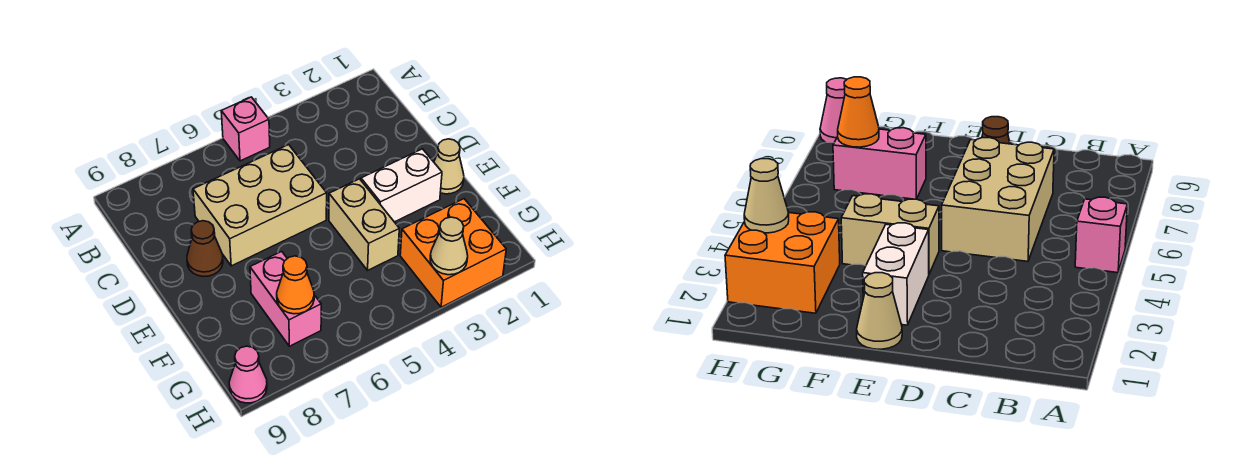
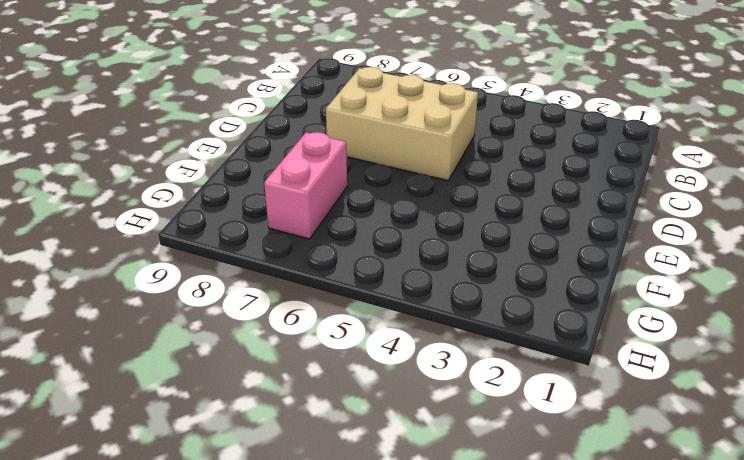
none -> pink 1x1 brick [221,97,270,161]
none -> brown 1x1 cone [187,221,223,277]

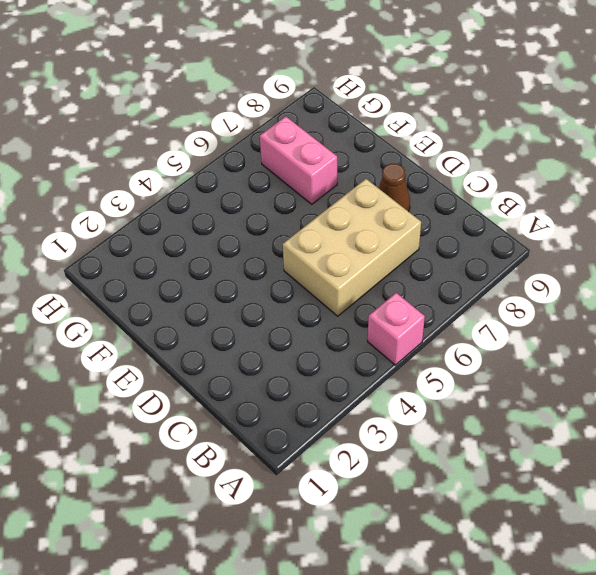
none -> tan 1x1 cone [434,139,464,194]
none -> white 1x2 brick [361,149,442,222]

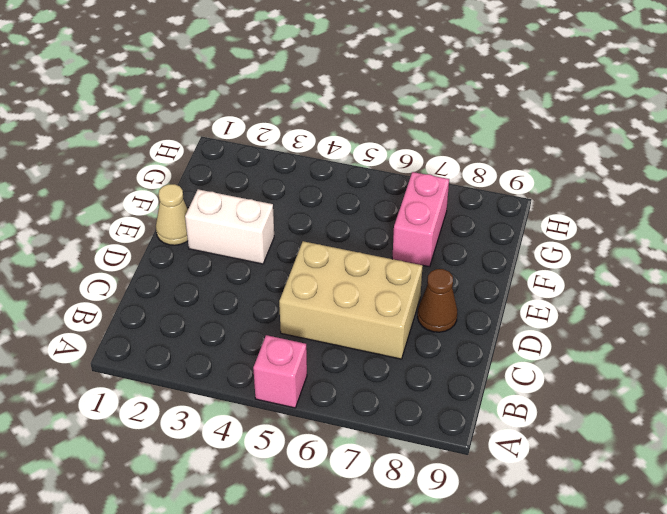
none -> tan 1x2 brick [329,179,399,270]
none -> orange 2x2 brick [400,199,506,307]

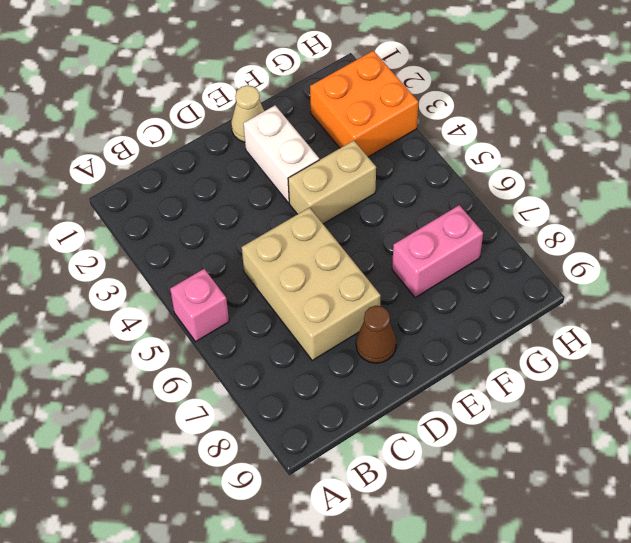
none -> pink 1x1 cone [229,346,267,403]
none -> orange 1x1 cone [277,256,314,314]

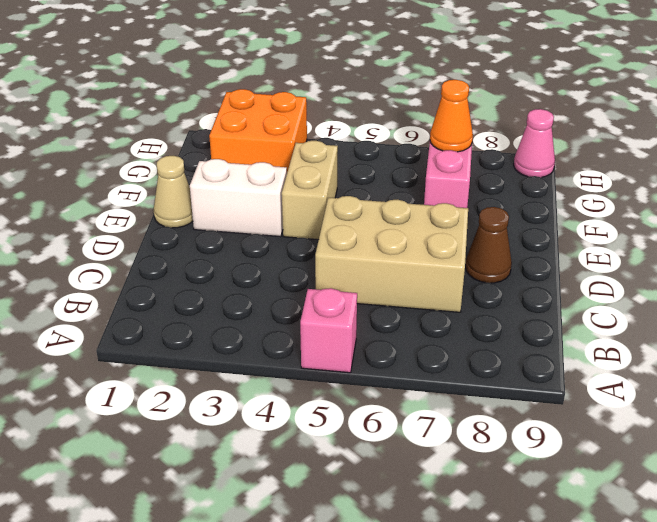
none -> tan 1x1 cone [430,217,468,275]

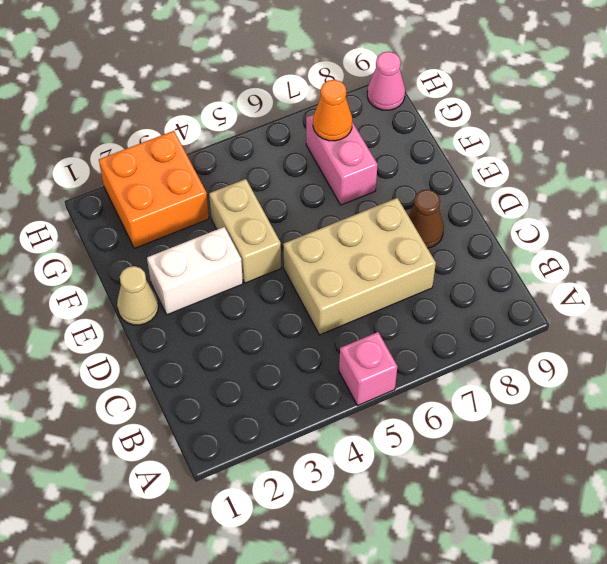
none -> tan 1x1 cone [430,217,468,275]

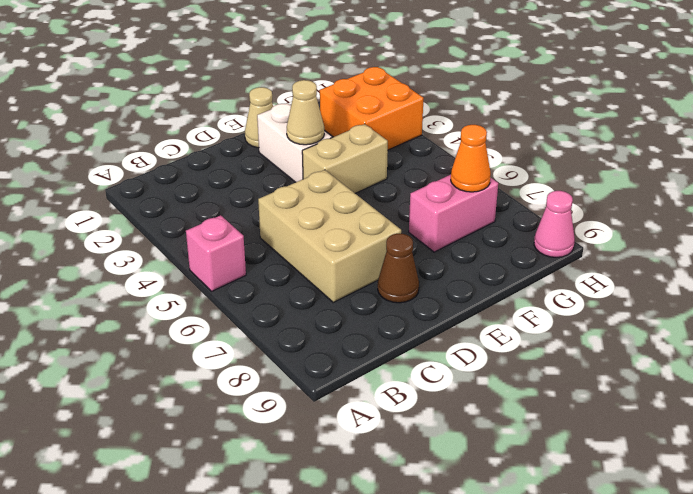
tan 1x1 cone [287,80,324,145] -> tan 1x1 cone moved to [430,217,468,275]

